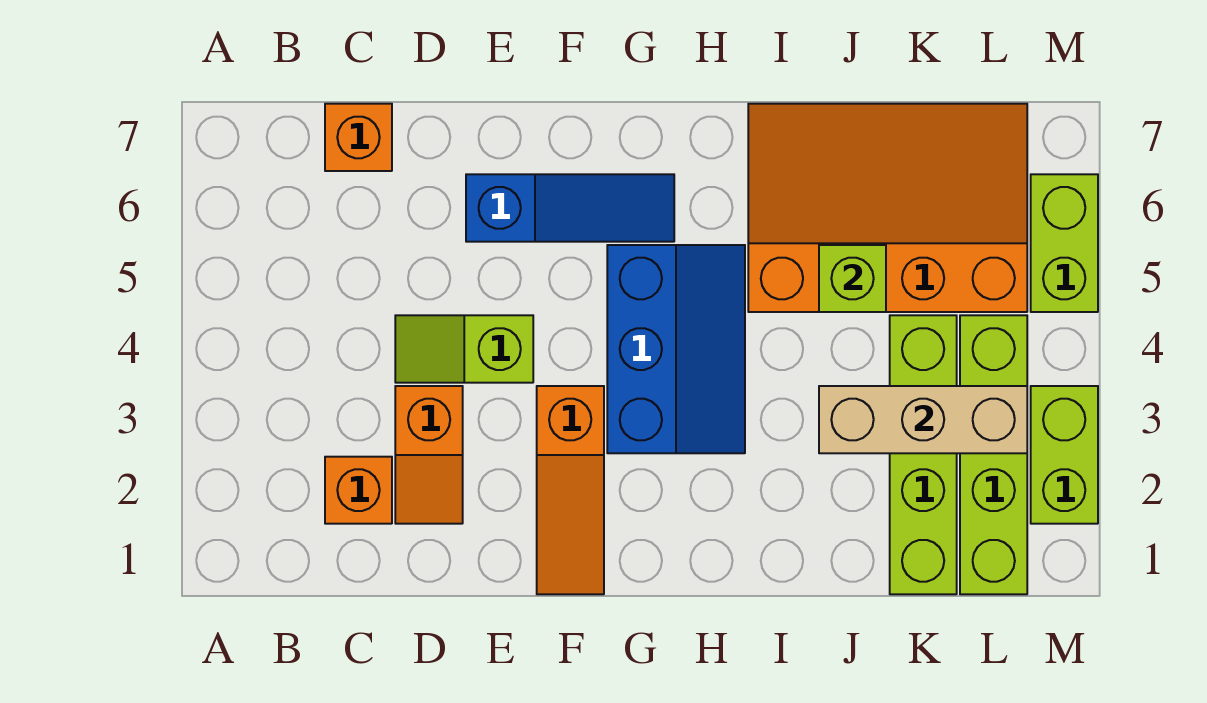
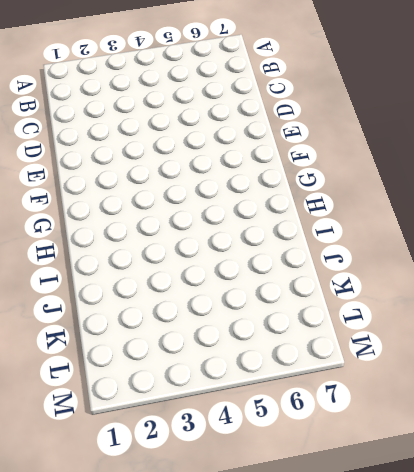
none -> orange 1x1 brick [325,457,392,524]
none -> orange 1x1 brick [325,104,392,171]
none -> orange 1x2 slope [395,386,463,524]

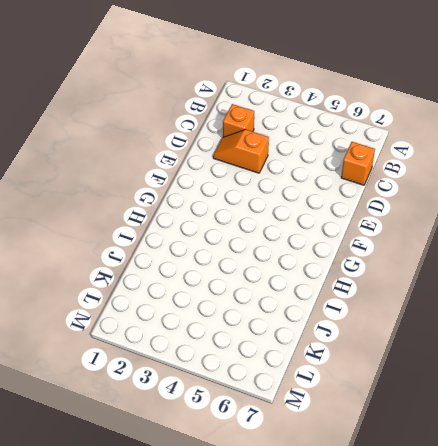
none -> lime 1x2 slope [395,315,533,383]
none -> blue 1x3 slope [466,174,674,242]
none -> orange 1x3 slope [537,386,604,594]

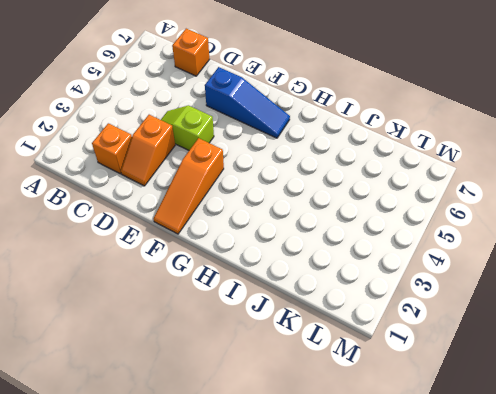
none -> blue 2x3 slope [607,245,745,453]
none -> orange 3x4 slope [748,104,1027,312]
none -> lime 1x4 brick [890,315,957,594]

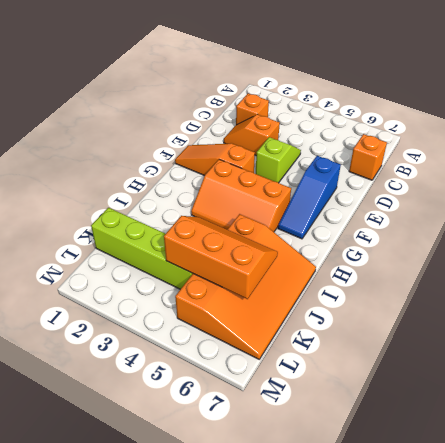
orange 2x3 slope [191,160,291,232] -> blue 2x3 slope [607,245,745,453]
orange 2x3 slope [164,216,278,299] -> lime 1x1 brick [819,245,886,312]
none -> lime 1x4 brick [960,315,1027,594]
none -> lime 1x2 brick [1031,386,1098,524]
none -> lime 1x2 brick [1031,174,1098,312]

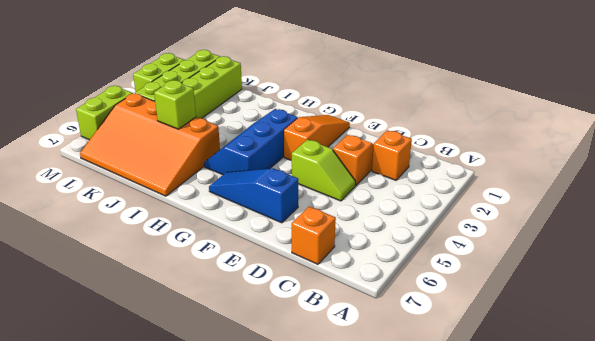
none -> tan 1x3 brick [819,386,1027,453]

